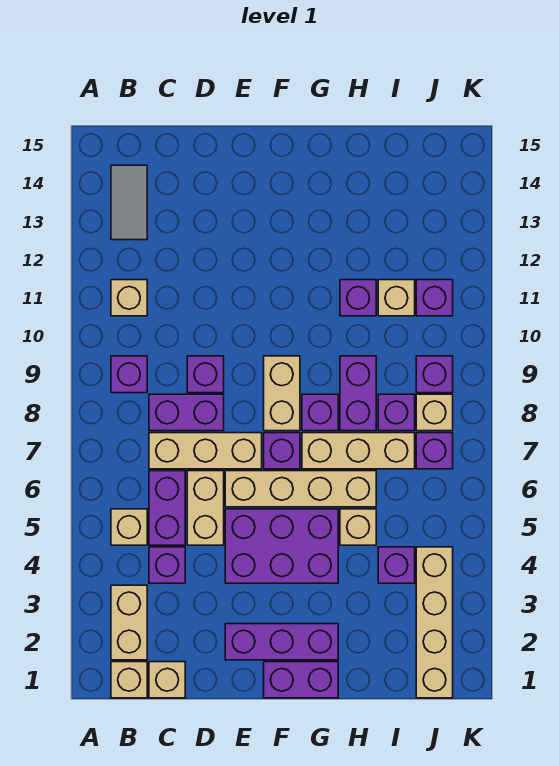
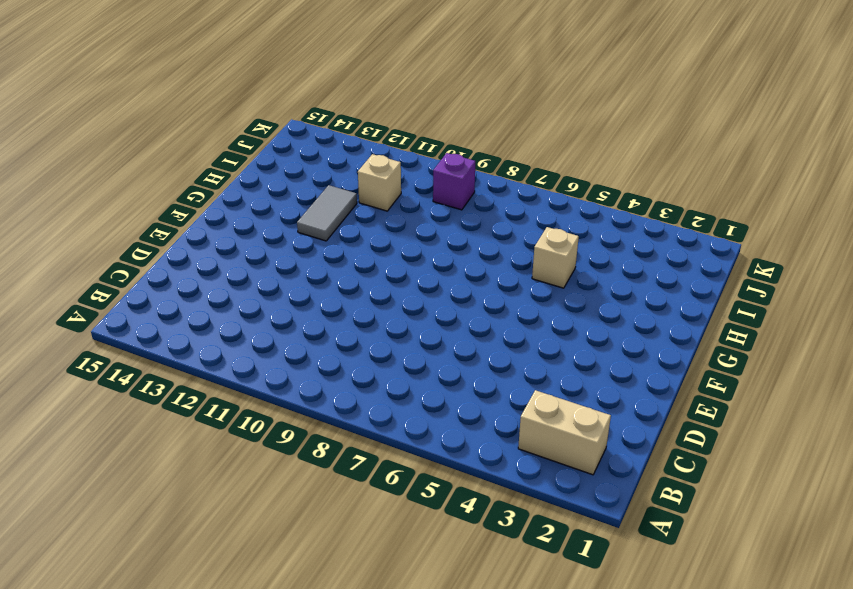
grey 1x2 tile [297,185,357,241] -> grey 1x2 tile turned to [111,165,147,240]
none -> tan 1x1 brick [111,662,147,698]
none -> tan 1x1 brick [111,509,147,545]
none -> purple 1x1 brick [111,356,147,393]
none -> tan 1x1 brick [111,280,147,316]

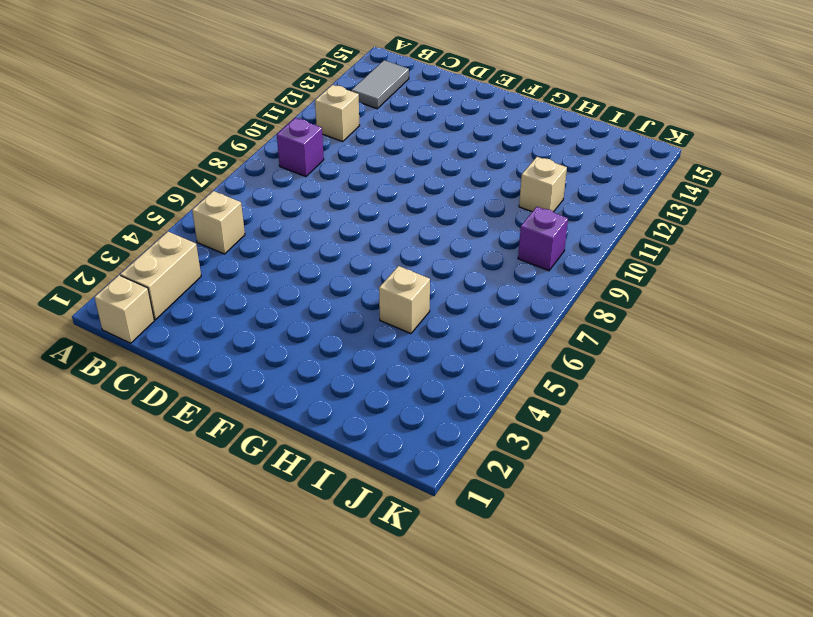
none -> tan 1x1 brick [149,662,185,698]
none -> purple 1x1 brick [149,547,185,583]
none -> purple 1x2 brick [149,471,185,545]
none -> tan 1x3 brick [149,433,262,469]

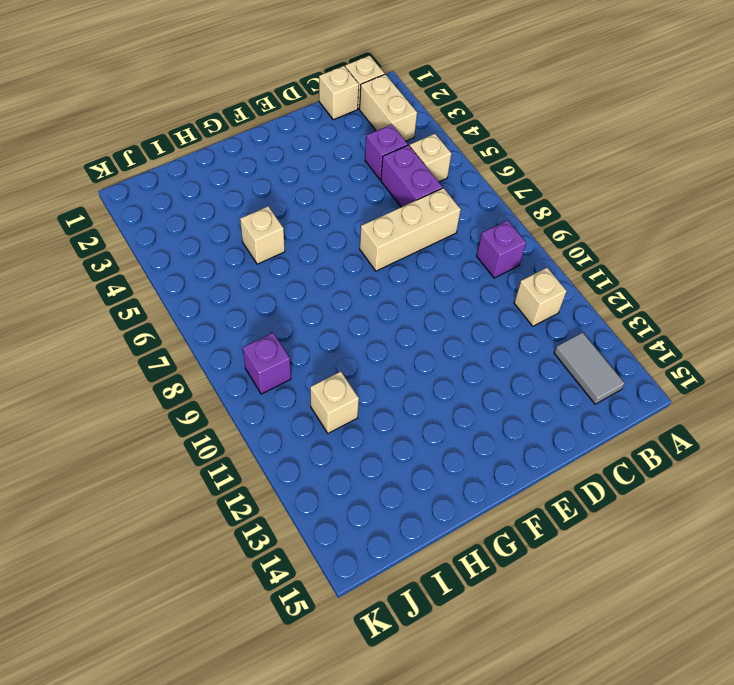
none -> purple 1x2 brick [149,394,224,431]
none -> tan 1x2 brick [187,471,224,545]
none -> purple 1x1 brick [187,356,224,393]
none -> purple 1x3 brick [225,624,338,660]

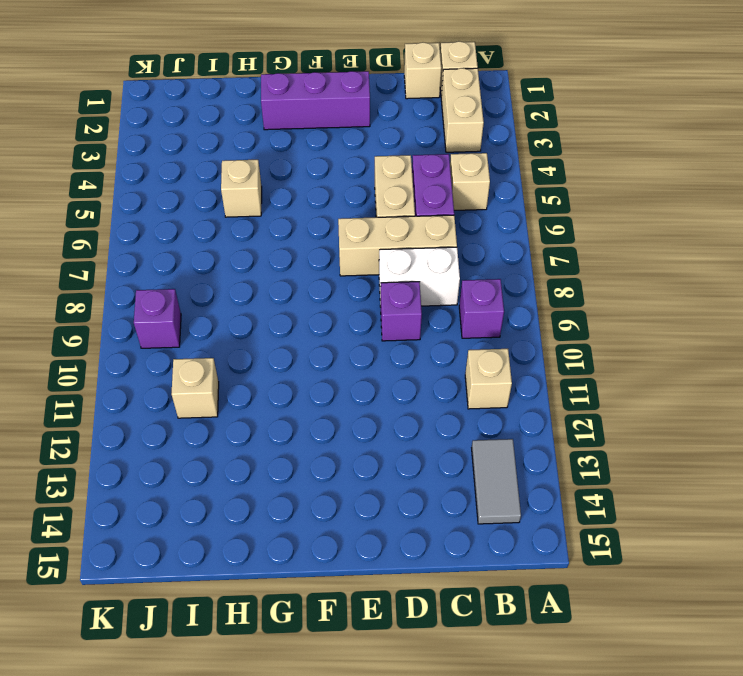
white 1x2 brick [379,247,460,307] -> purple 1x2 brick [149,394,224,431]
none -> purple 1x1 brick [149,547,185,583]
none -> purple 2x3 brick [225,509,338,583]
none -> tan 1x4 brick [225,471,376,507]
none -> purple 1x2 brick [264,662,338,698]

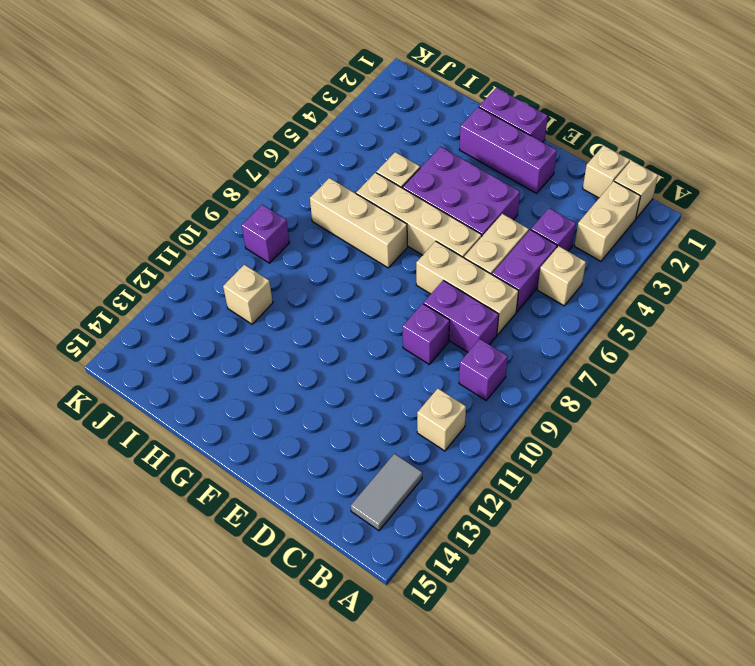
none -> purple 1x1 brick [264,433,300,469]
none -> tan 1x2 brick [264,356,300,431]
none -> purple 1x1 brick [302,394,338,431]
none -> purple 1x2 brick [340,356,376,431]

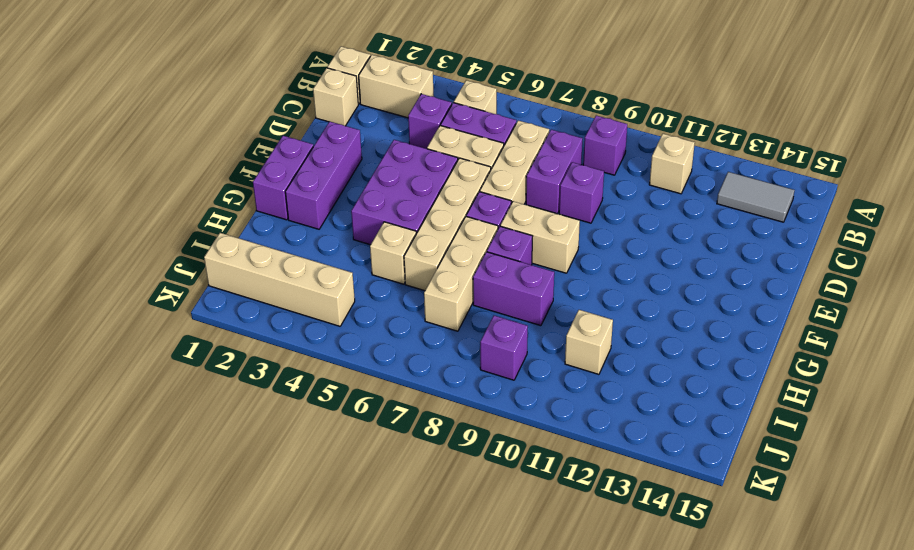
none -> purple 1x1 brick [340,280,376,316]
none -> purple 1x1 brick [378,547,415,583]
none -> purple 1x1 brick [378,394,415,431]
none -> purple 1x1 brick [416,433,453,469]

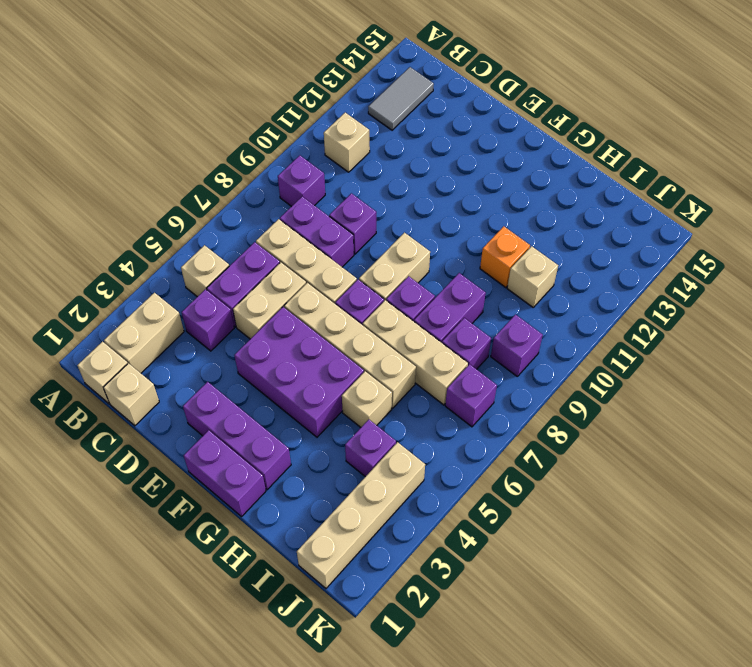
orange 1x1 brick [480,226,530,288] -> purple 1x1 brick [340,280,376,316]
none -> tan 1x1 brick [416,394,453,431]
none -> purple 1x1 brick [416,280,453,316]

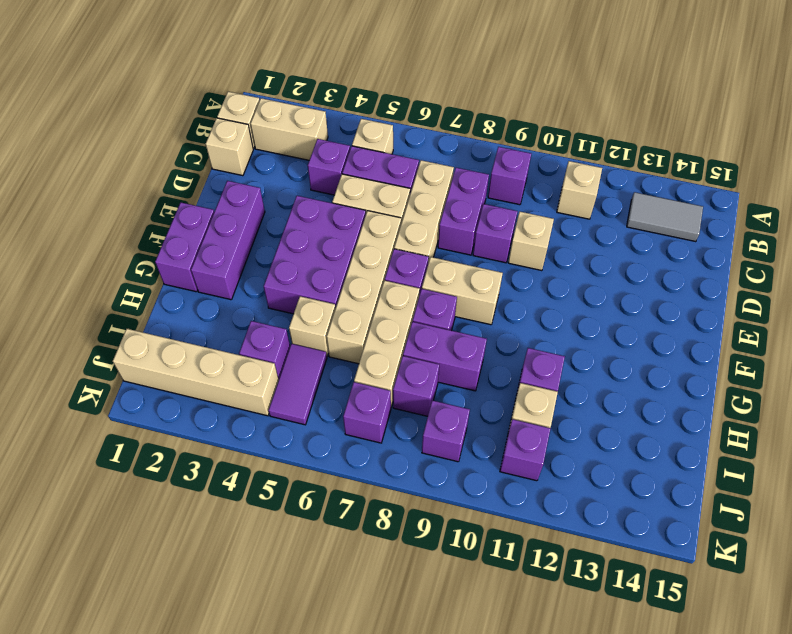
tan 1x1 brick [508,212,554,271] -> tan 1x1 brick moved to [416,394,453,431]
purple 1x2 tile [268,344,327,425] -> none

